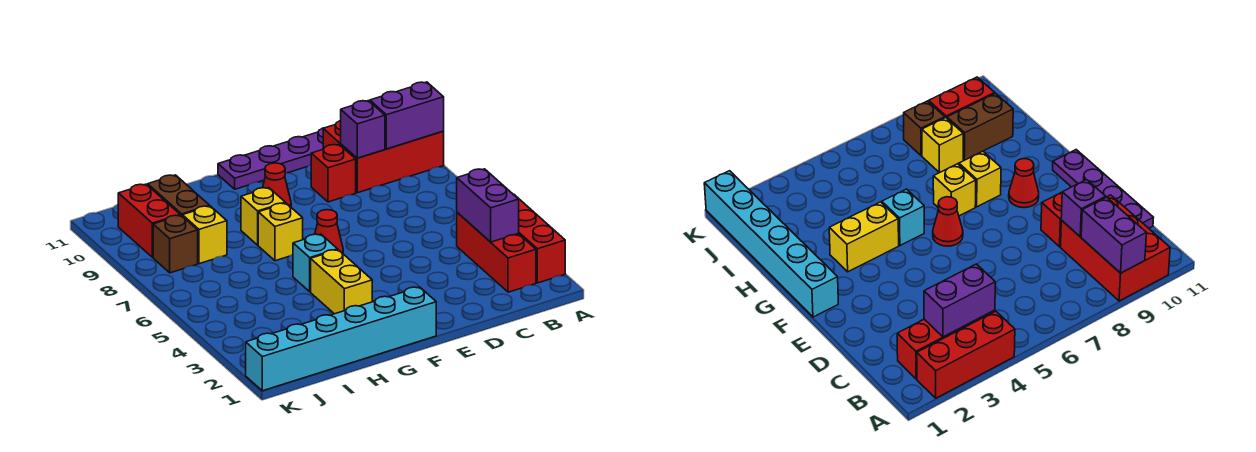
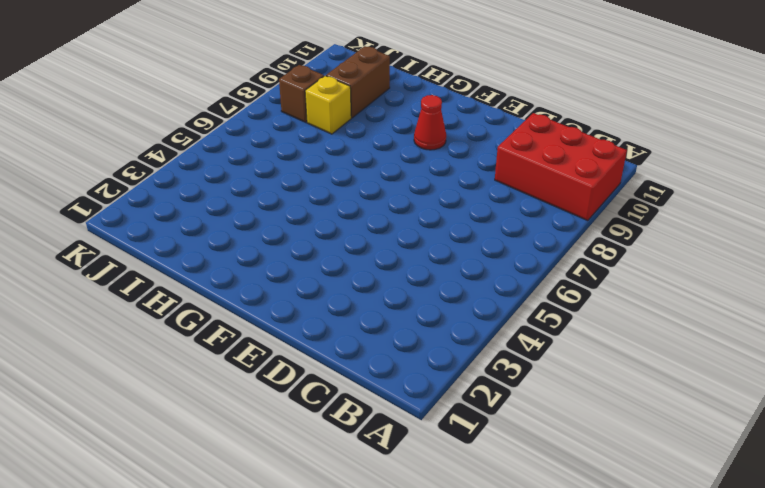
none -> red 1x3 brick [513,194,565,283]
none -> red 1x3 brick [457,213,536,292]
none -> purple 1x4 plate [218,128,323,189]

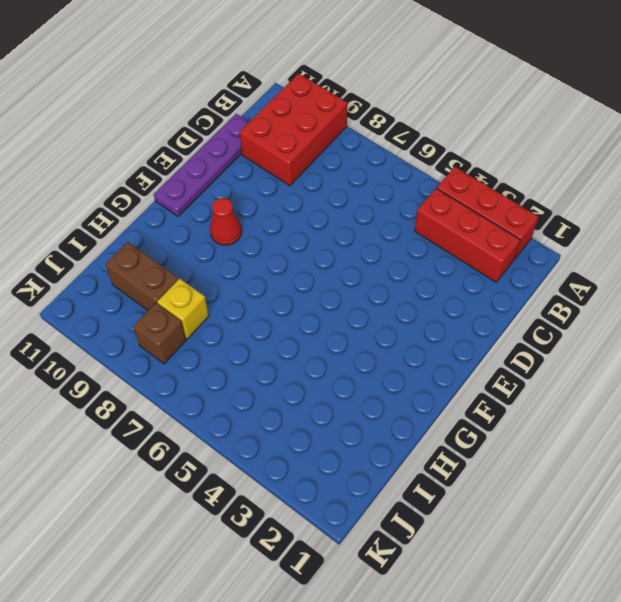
none -> red 1x1 brick [311,145,356,202]
none -> cyan 1x6 brick [246,287,436,391]
none -> red 1x1 cone [315,210,343,253]

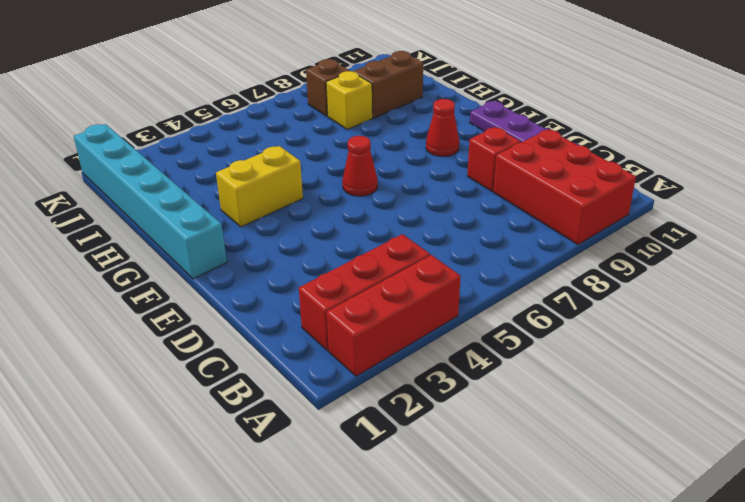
none -> cyan 1x1 brick [293,234,338,292]
none -> yellow 1x1 brick [258,203,303,261]
none -> yellow 1x1 brick [241,188,285,245]

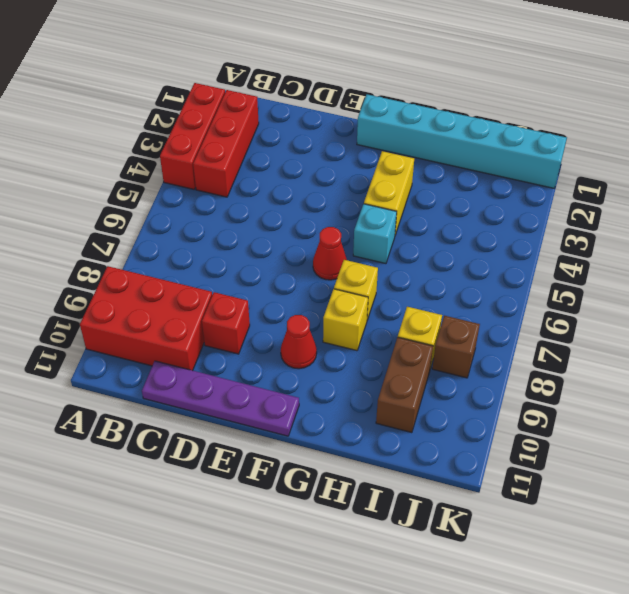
none -> red 1x2 brick [118,184,180,257]
none -> purple 1x2 brick [370,82,444,149]
none -> purple 1x2 brick [457,169,519,242]

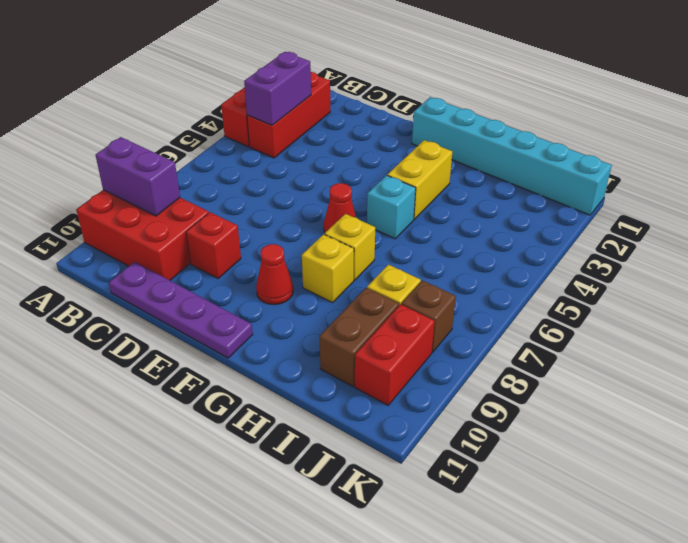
none -> purple 1x1 brick [341,101,385,158]

